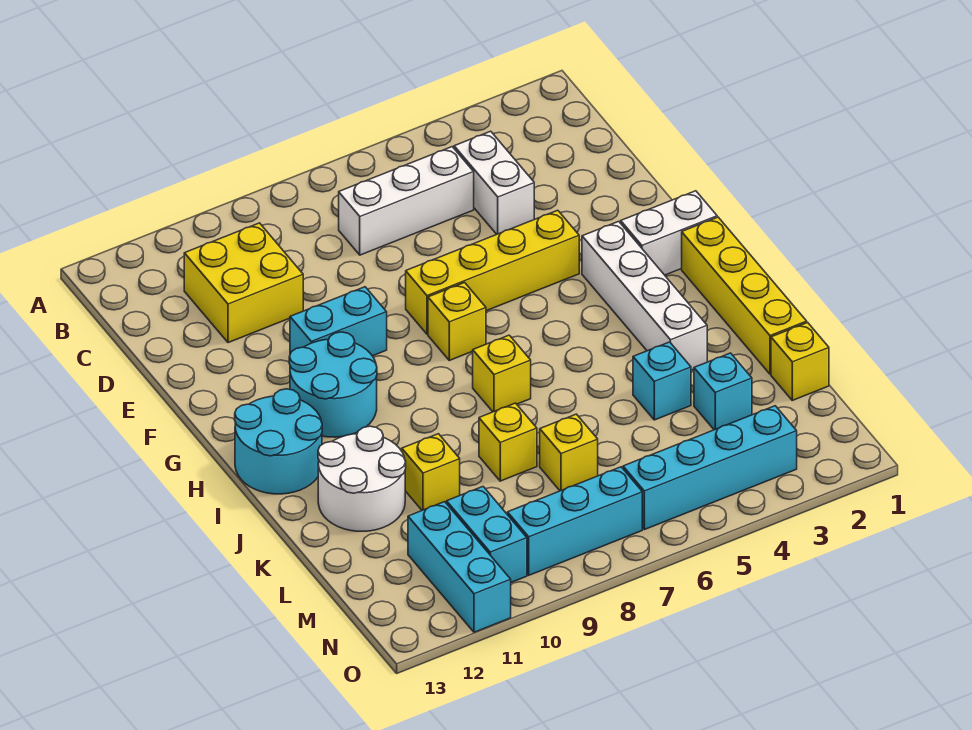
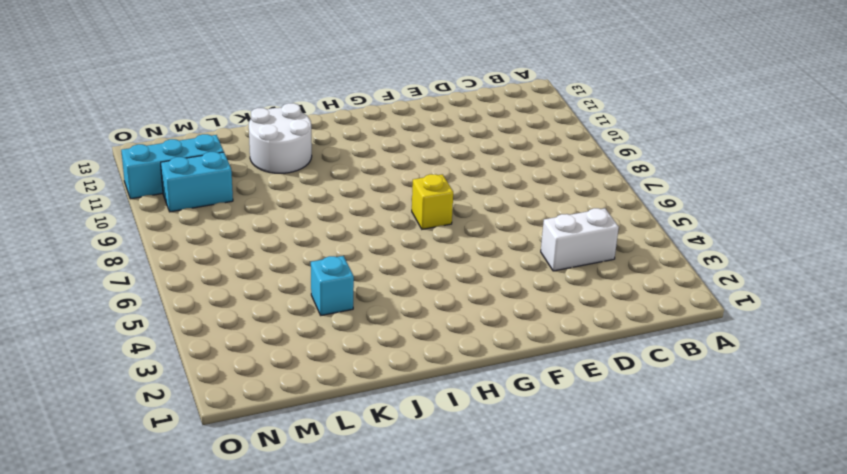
none -> white 1x3 brick [339,147,474,255]
none -> yellow 2x2 brick [184,223,303,343]
none -> yellow 1x4 brick [406,210,579,334]

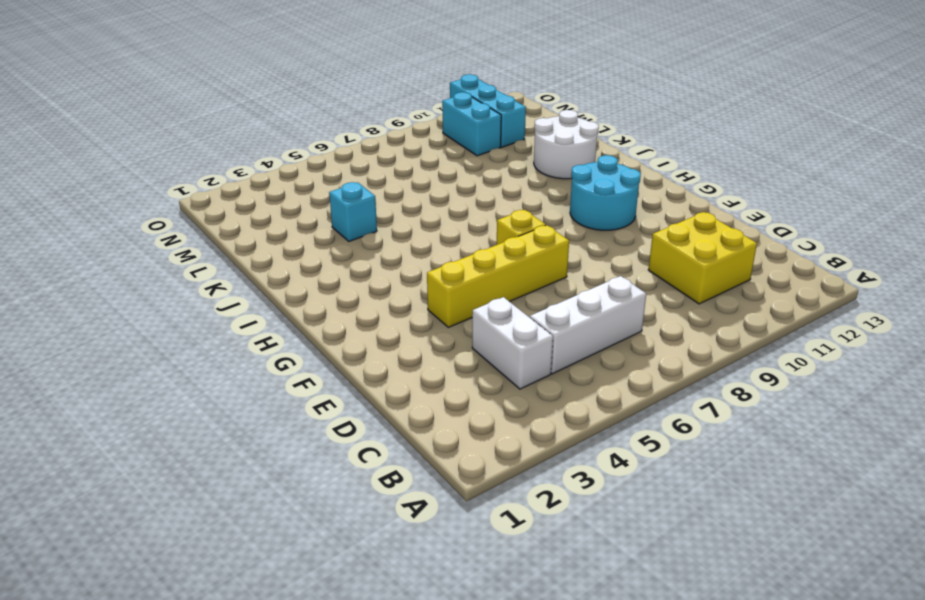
none -> cyan 1x2 brick [290,287,387,356]
none -> white 1x2 brick [621,191,717,275]
none -> white 1x4 brick [582,221,707,370]

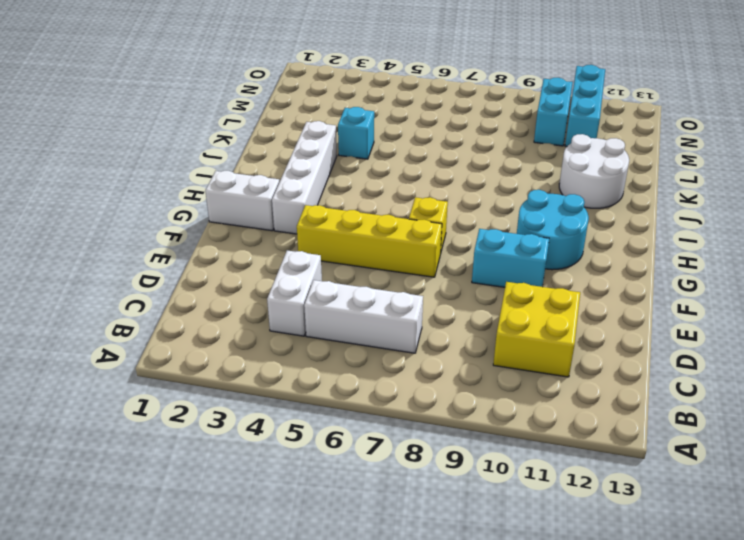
none -> yellow 1x4 brick [682,217,807,374]
none -> cyan 2x2 round brick [235,389,322,494]
none -> yellow 1x1 brick [473,335,531,412]

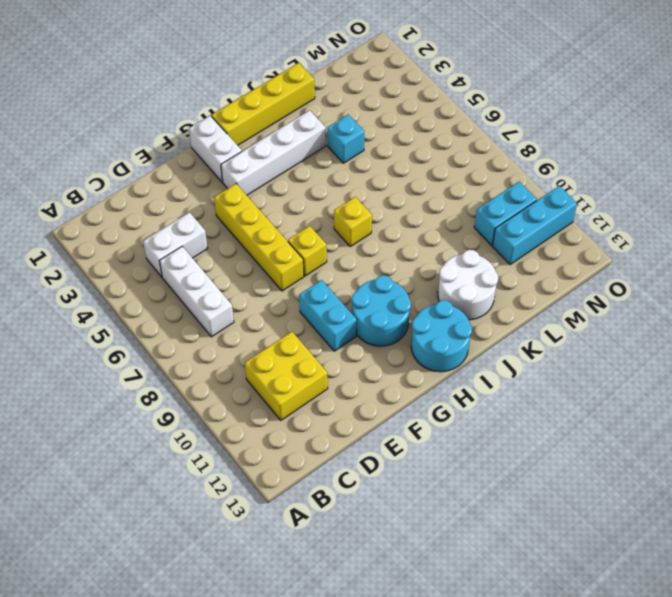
none -> yellow 1x1 brick [479,403,537,481]
none -> yellow 1x1 brick [402,434,460,510]
none -> yellow 1x1 brick [771,323,829,400]

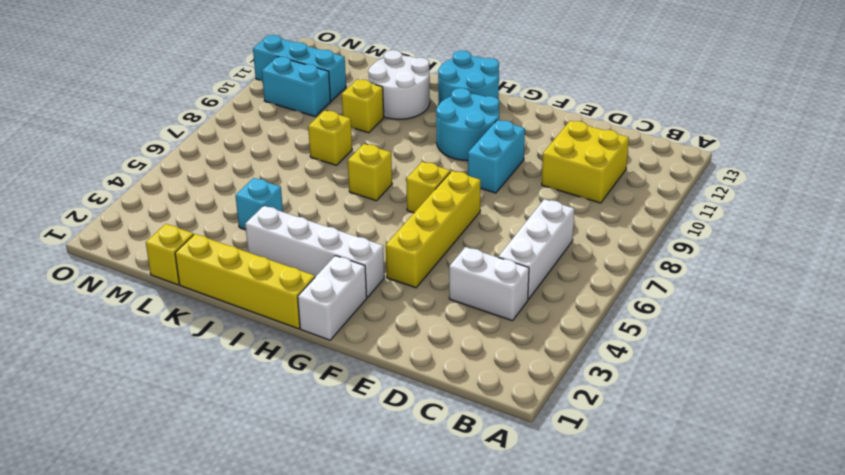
none -> cyan 1x1 brick [694,353,752,430]
none -> yellow 1x1 brick [540,414,598,491]
none -> cyan 1x4 brick [623,406,797,530]

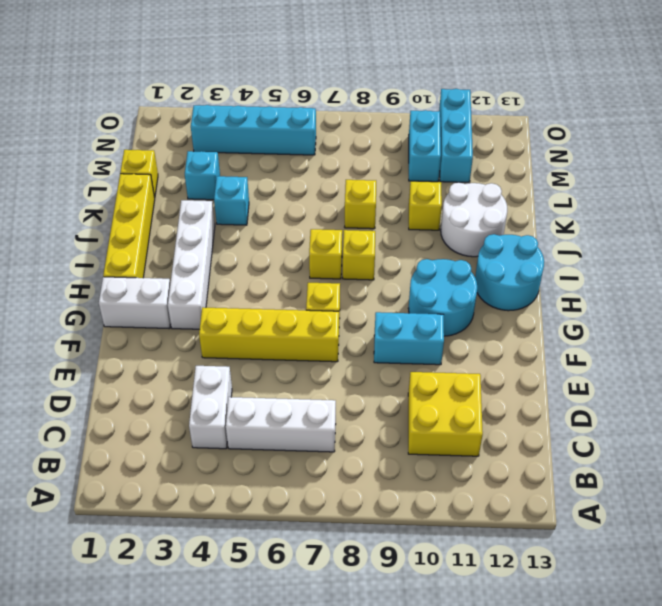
yellow 1x1 brick [343,230,375,280] -> yellow 1x1 brick moved to [540,414,598,491]
none -> cyan 1x3 brick [507,467,642,575]

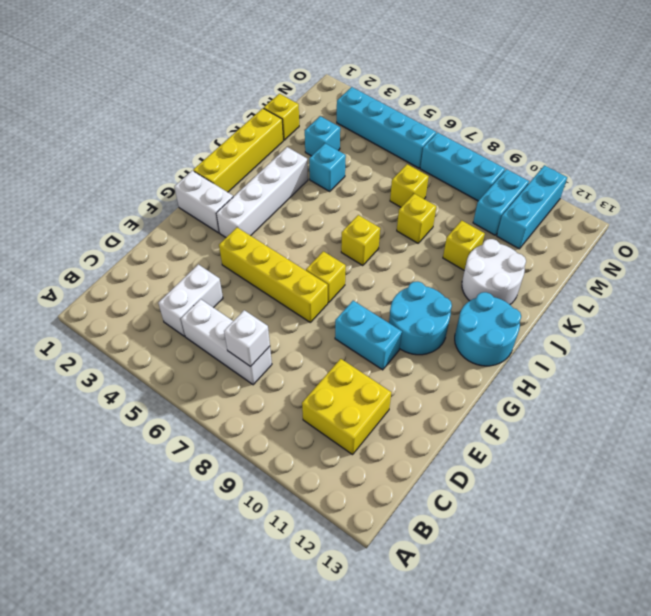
white 1x1 brick [224,310,270,367] -> none

